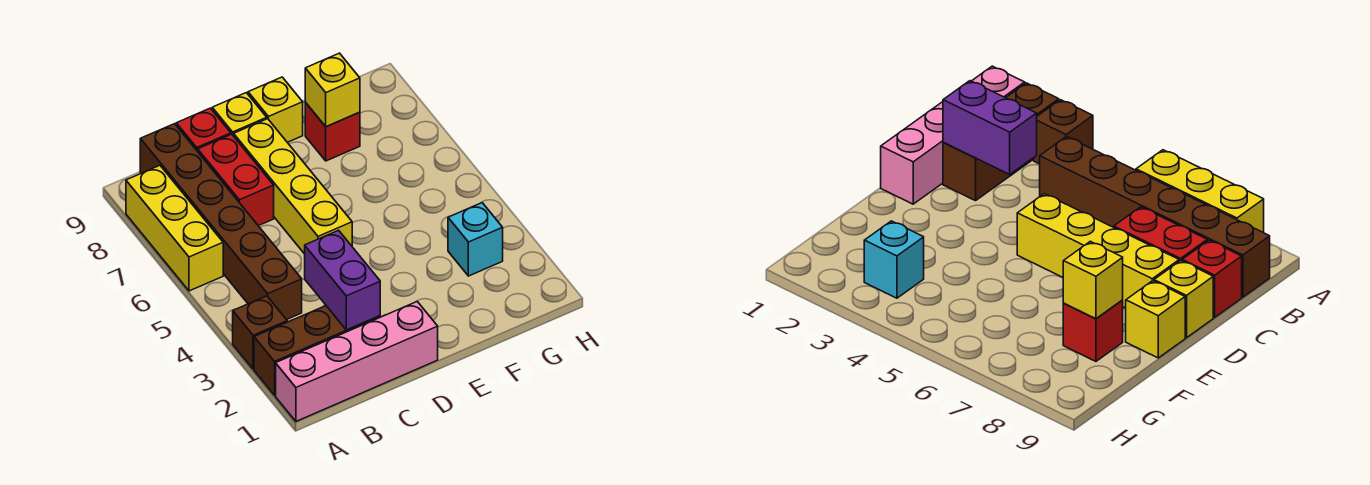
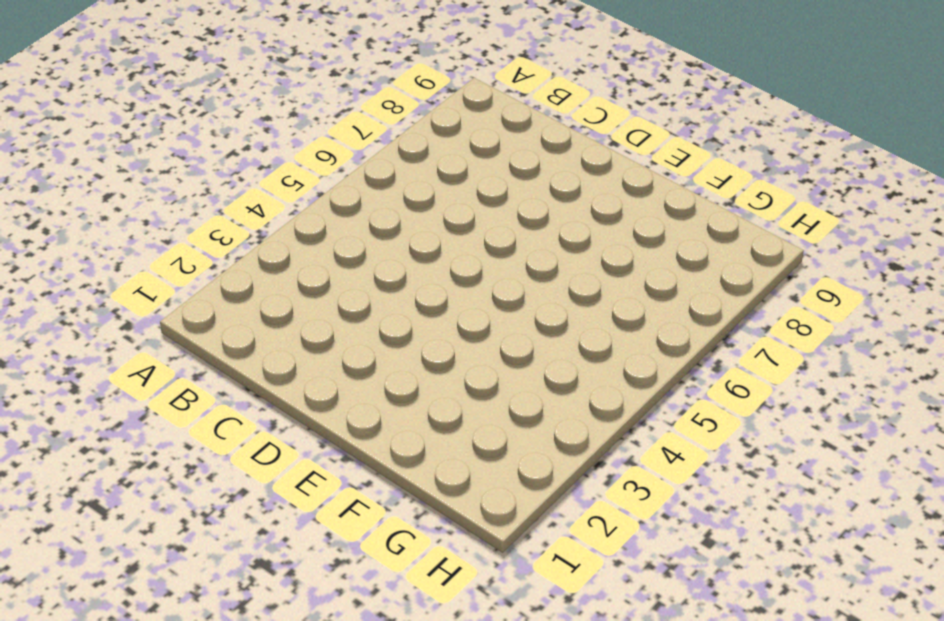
none -> pink 1x4 brick [276,302,438,421]
none -> brown 1x3 brick [254,306,380,395]
none -> brown 1x1 brick [233,296,287,369]

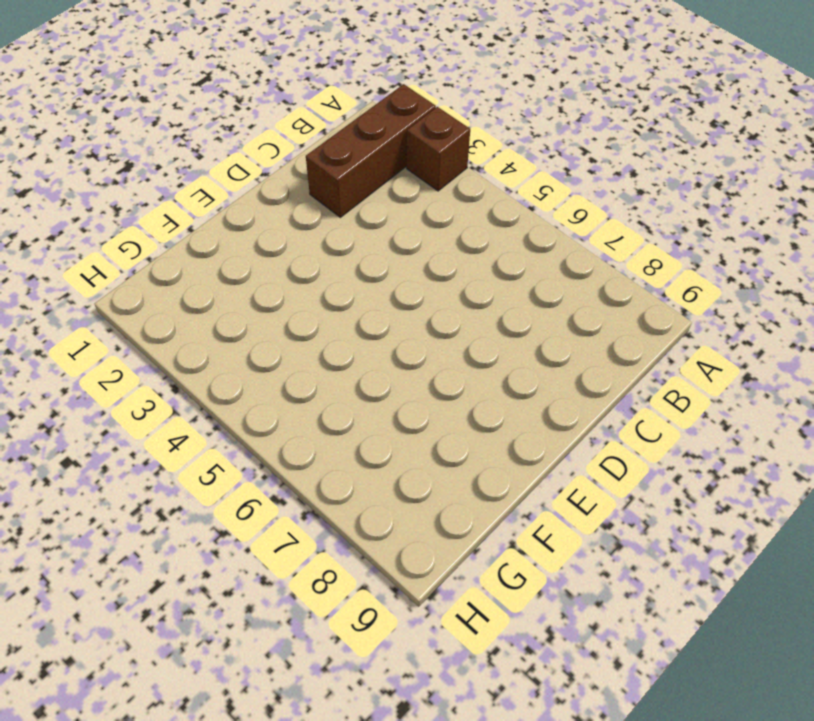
none -> pink 1x4 brick [276,302,438,421]
none -> yellow 1x3 brick [126,165,223,291]
none -> brown 1x6 brick [140,124,302,320]

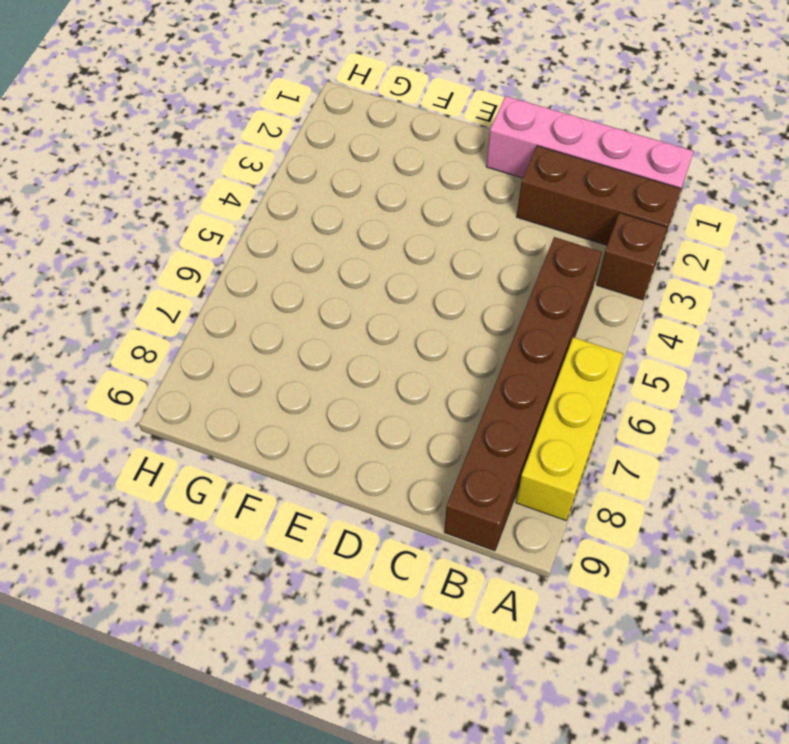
none -> red 1x2 brick [198,134,274,226]
none -> red 1x1 brick [176,108,231,151]
none -> yellow 1x4 brick [234,119,352,254]

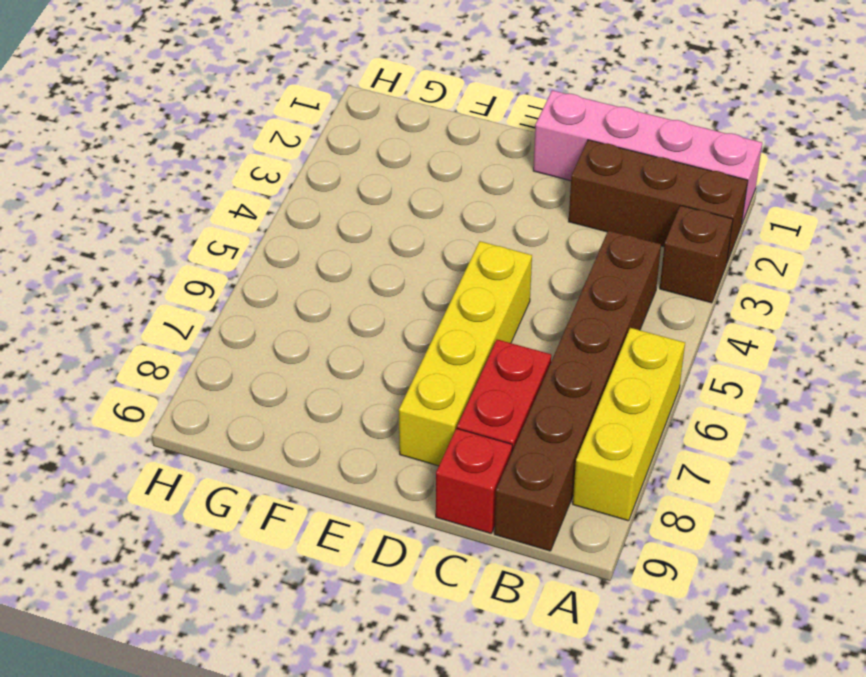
none -> yellow 1x1 brick [212,93,267,136]
none -> yellow 1x1 brick [248,77,303,142]
none -> red 1x1 brick [305,103,360,161]

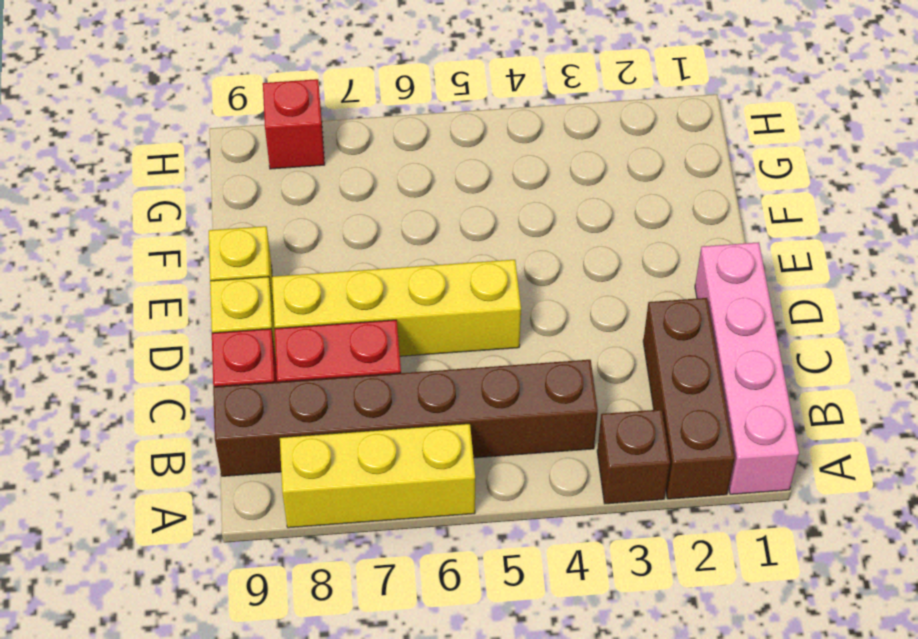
red 1x1 brick [263,79,325,169] -> red 1x1 brick moved to [305,103,360,161]
none -> cyan 1x1 brick [448,203,503,276]
none -> purple 1x2 brick [305,230,380,330]
none -> yellow 1x1 brick [305,53,360,127]

